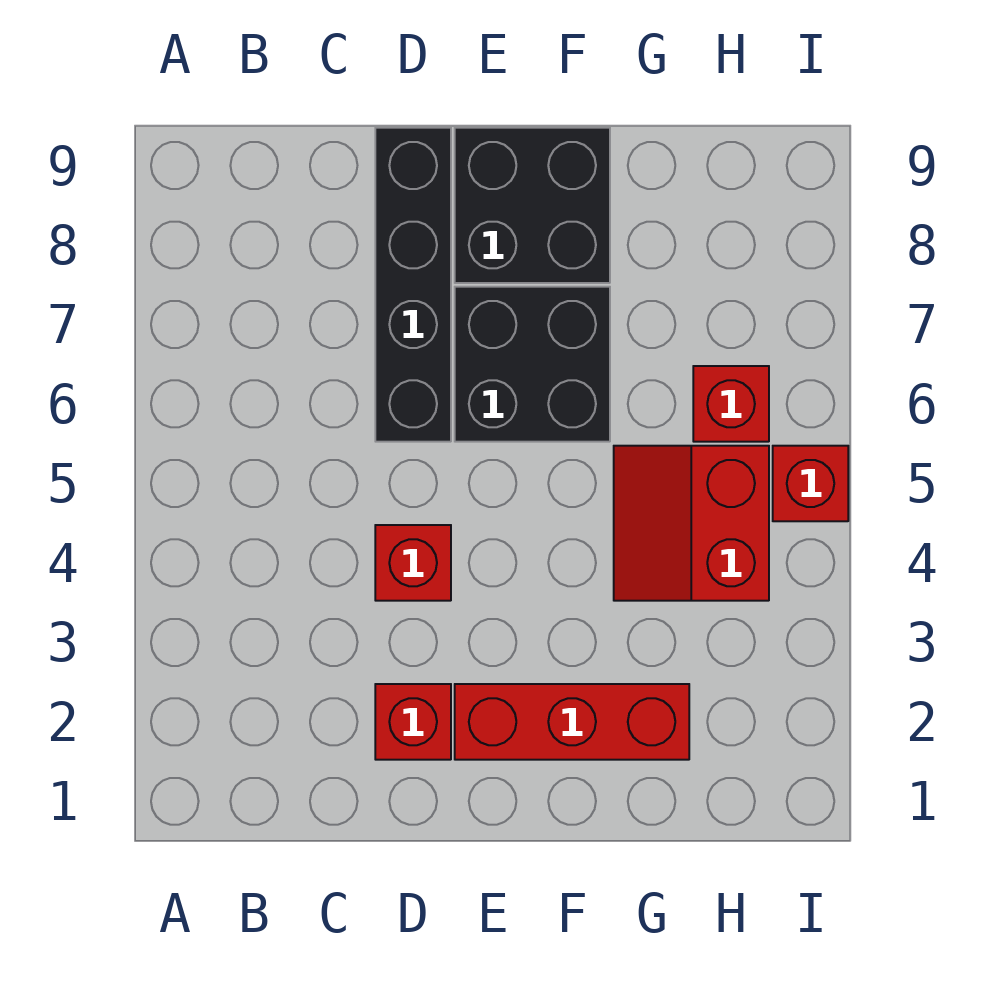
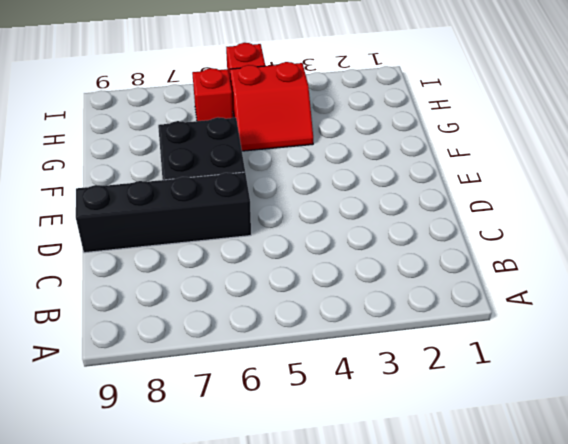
none -> red 1x1 brick [375,684,451,760]
none -> red 1x1 brick [375,525,451,601]

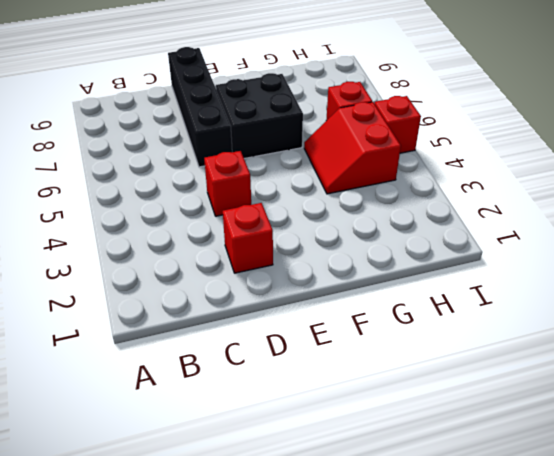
none -> red 1x3 brick [455,684,689,760]
none -> black 2x2 brick [455,128,610,283]

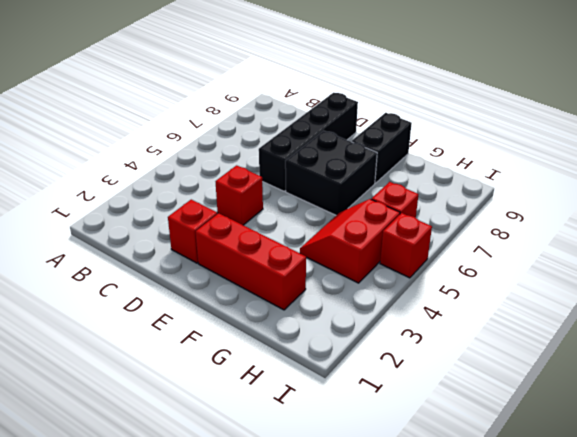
black 1x2 brick [351,113,412,183] -> black 2x2 brick [455,128,610,283]

